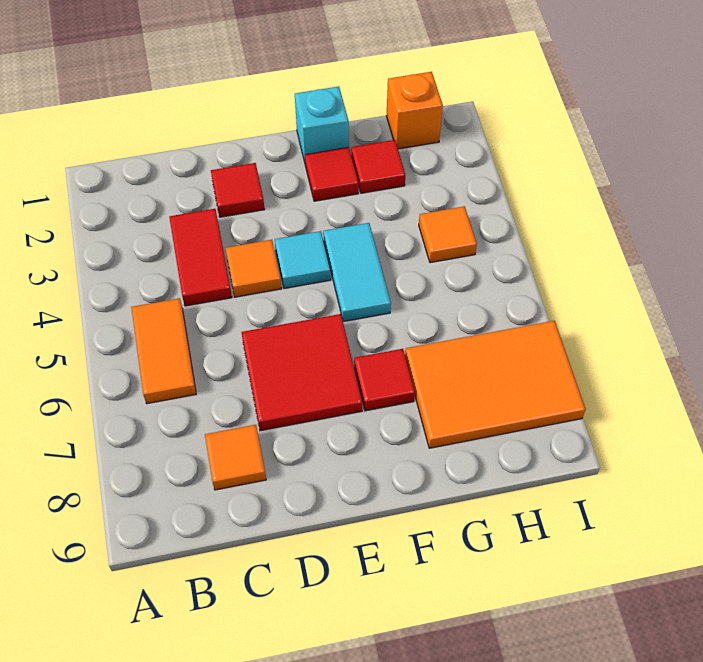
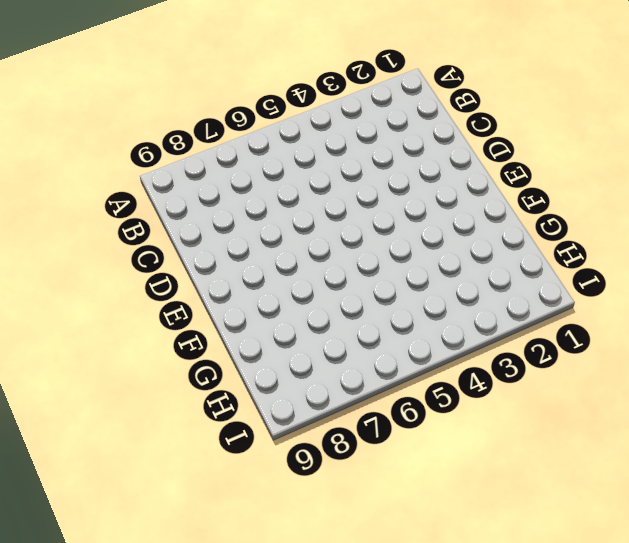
none -> orange 1x2 tile [131,298,196,404]
none -> red 1x2 tile [169,209,232,306]
none -> orange 1x1 tile [205,425,266,490]

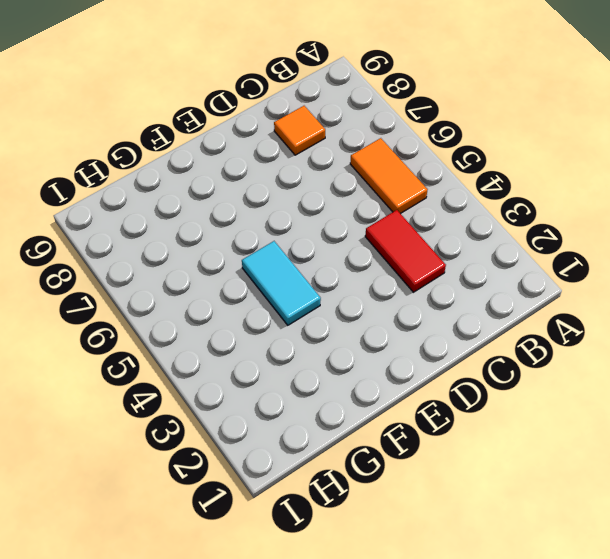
none -> red 1x1 tile [211,163,265,217]
none -> orange 1x1 tile [226,240,282,297]
none -> red 2x2 tile [241,314,362,431]

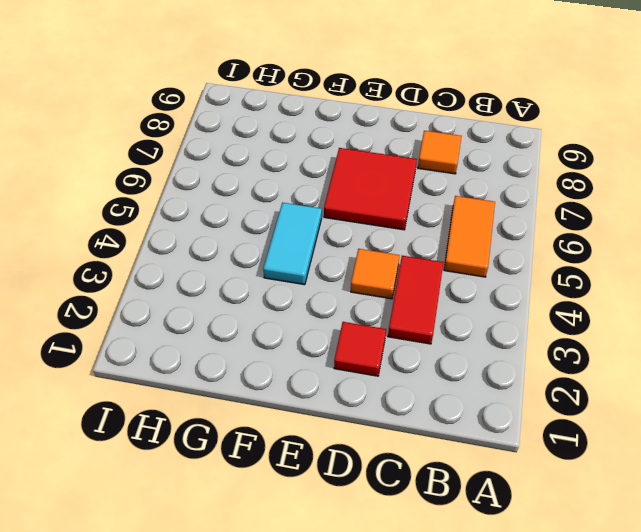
none -> cyan 1x1 tile [275,231,331,288]
none -> cyan 1x1 brick [295,86,349,162]
none -> red 1x1 tile [305,147,359,201]

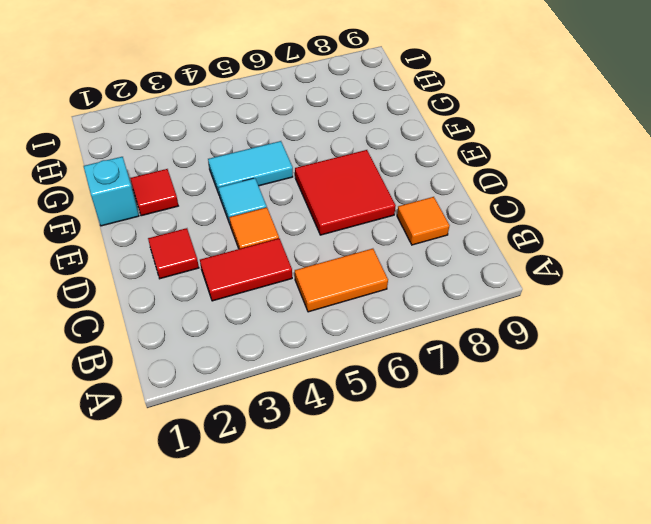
none -> red 1x1 tile [354,349,415,411]
none -> red 1x1 tile [351,140,405,193]
none -> orange 2x3 tile [405,321,586,448]

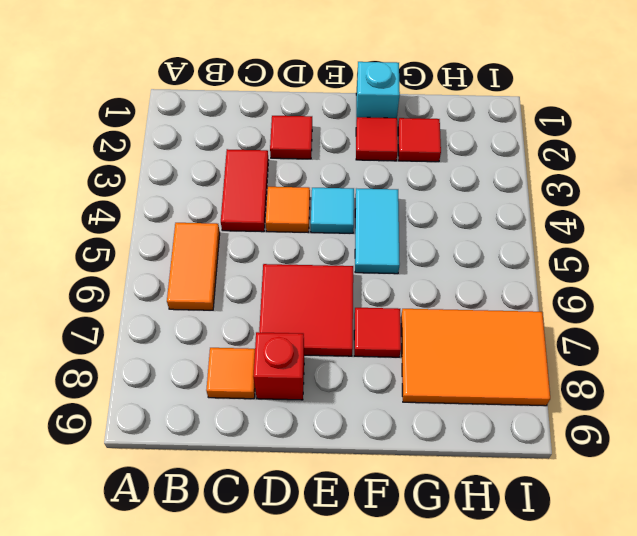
red 1x1 brick [253,332,304,400] -> none
none -> orange 1x1 brick [386,72,443,149]
none -> orange 1x1 tile [419,206,477,263]

